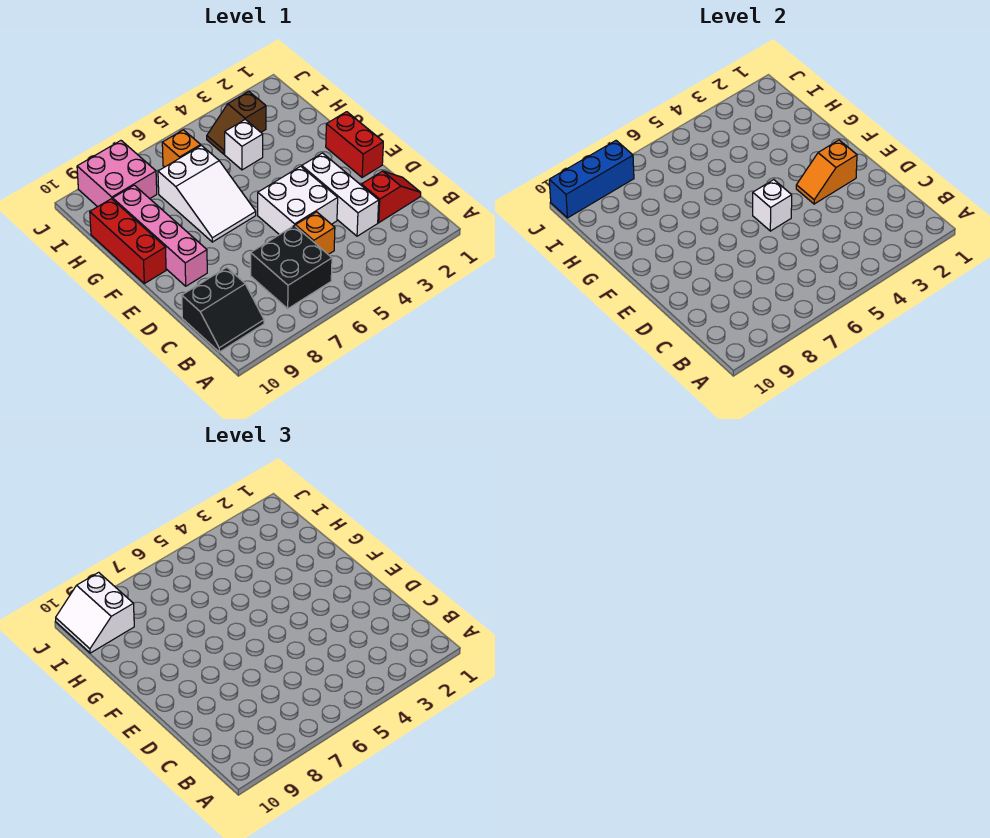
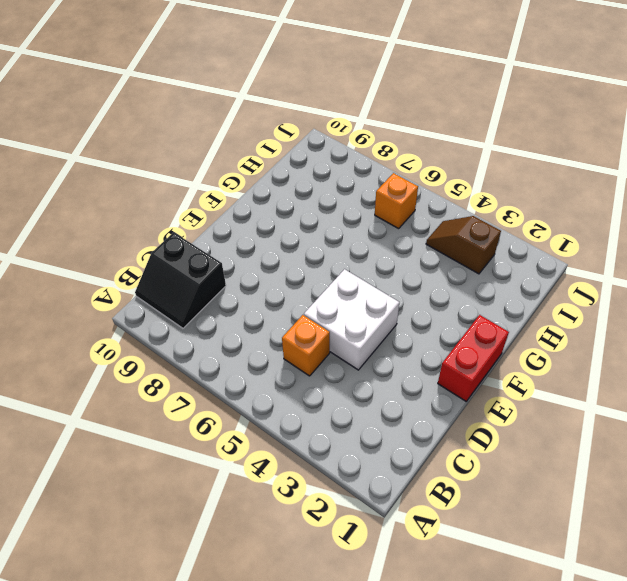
none -> black 2x2 brick [251,225,332,309]
none -> red 1x2 slope [361,171,421,223]
none -> white 1x3 brick [302,153,379,236]

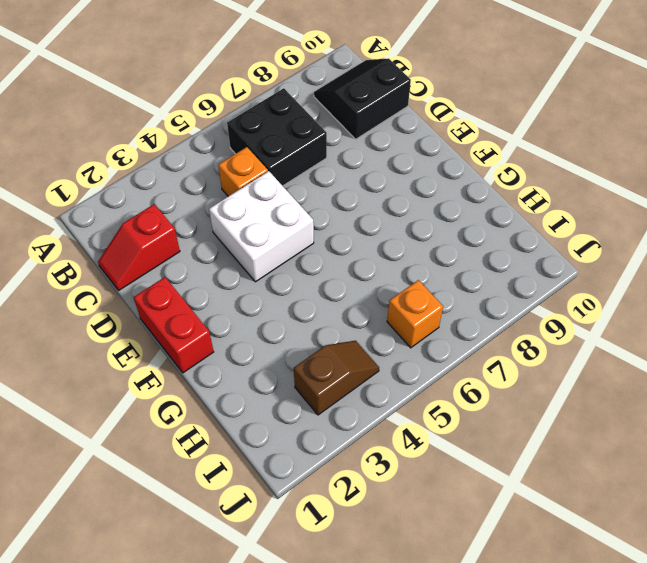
none -> white 1x3 brick [302,153,379,236]
none -> pink 1x4 brick [113,185,207,286]
none -> white 2x3 slope [158,146,256,242]

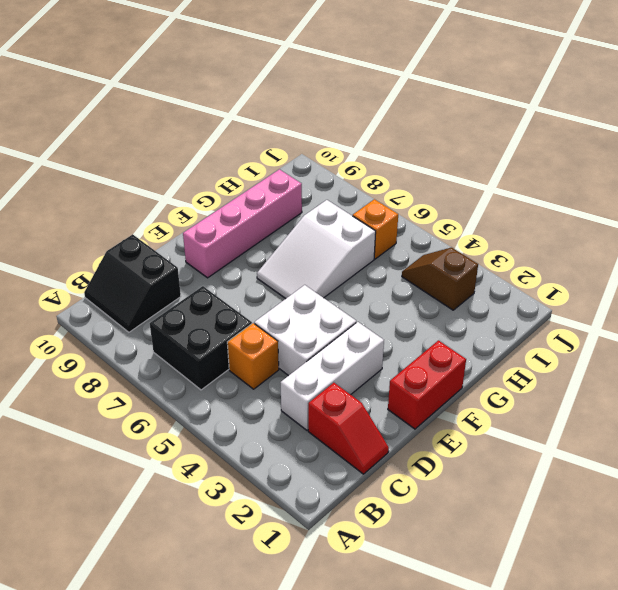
none -> red 1x3 brick [90,199,166,284]
none -> white 1x1 brick [225,119,263,170]
none -> pink 2x2 brick [77,141,157,207]

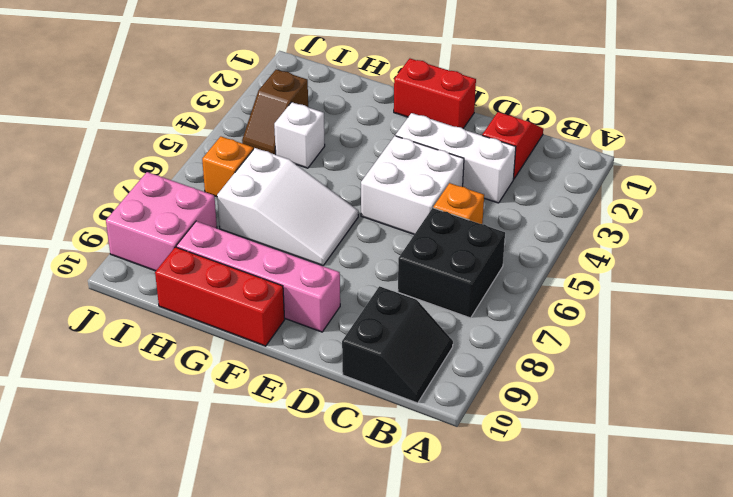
none -> orange 1x2 slope [796,140,857,204]
none -> white 1x1 brick [753,180,792,231]
none -> blue 1x3 brick [549,141,634,218]

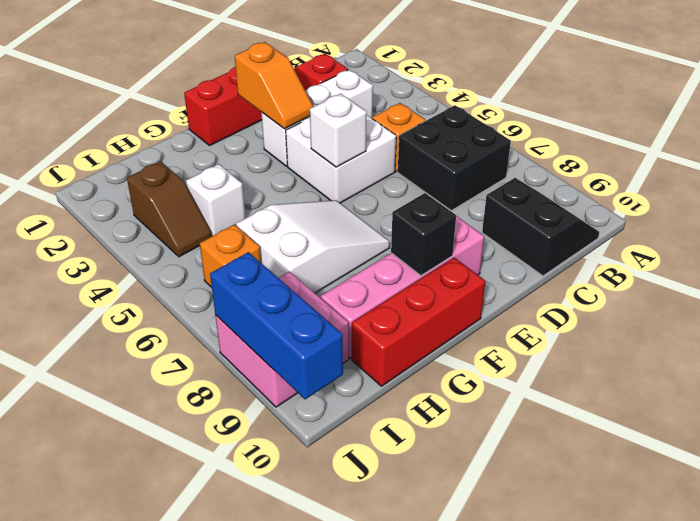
black 1x1 brick [391,193,456,276] -> none
none -> white 2x2 slope [56,572,134,653]

